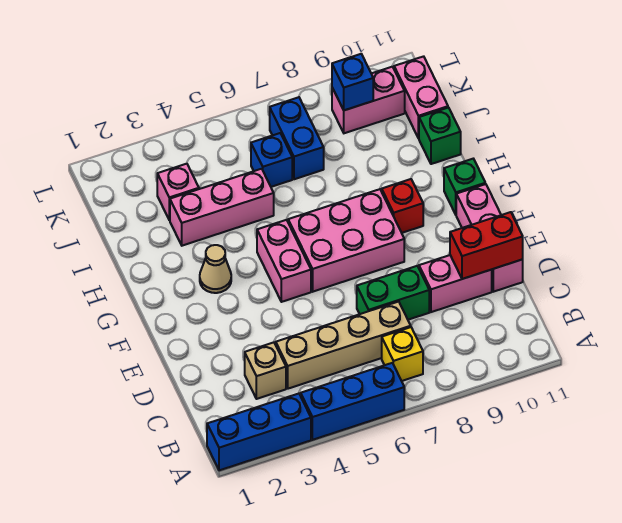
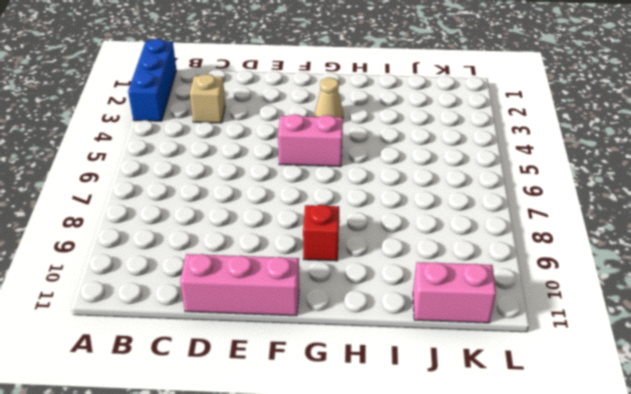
none -> blue 1x3 brick [301,363,404,440]
none -> yellow 1x1 brick [382,327,423,381]
none -> tan 1x4 brick [276,302,411,389]

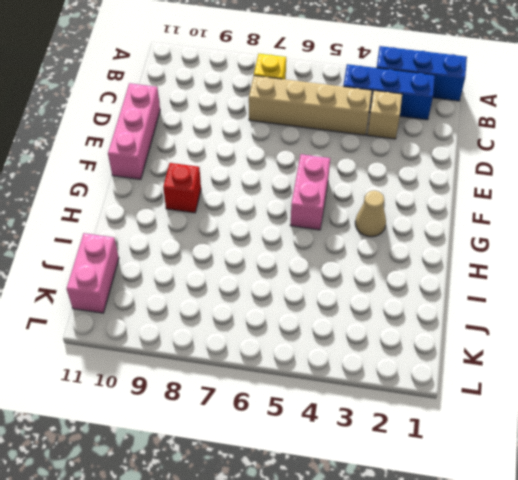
blue 1x3 brick [343,64,435,120] -> blue 1x3 brick moved to [301,363,404,440]
none -> green 1x2 brick [357,266,429,320]
none -> pink 1x2 brick [419,255,492,312]
none -> pink 2x3 brick [288,189,404,292]

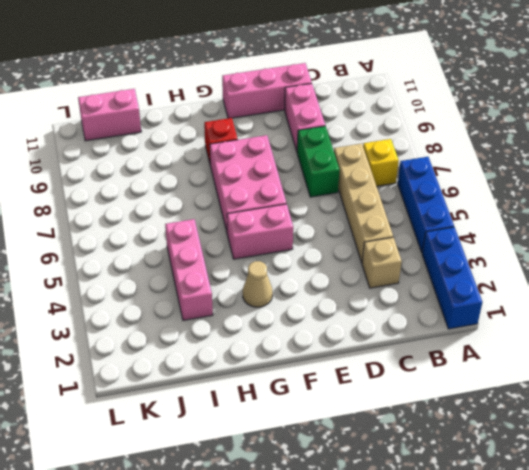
none -> green 1x1 brick [444,159,485,214]
none -> green 1x1 brick [419,108,461,164]
none -> pink 1x1 brick [157,164,199,220]

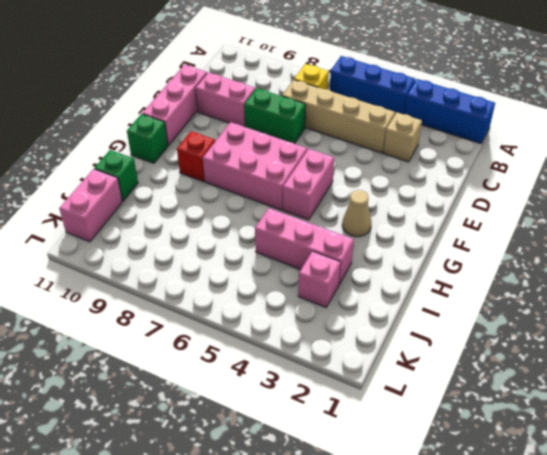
none -> blue 1x1 brick [251,133,292,187]
none -> blue 1x2 brick [270,97,324,179]
none -> pink 1x2 brick [332,67,405,133]

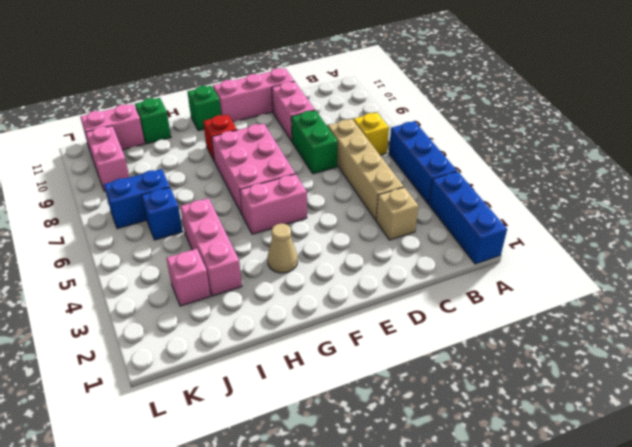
none -> red 1x2 brick [450,212,523,279]
none -> blue 1x1 brick [332,54,373,110]

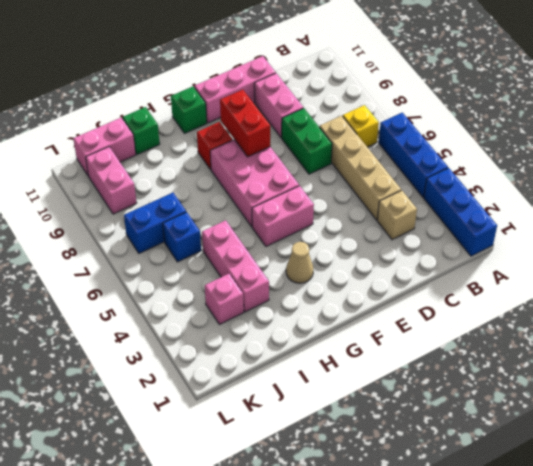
red 1x2 brick [220,90,270,157] -> red 1x2 brick moved to [450,212,523,279]
none -> blue 1x1 brick [332,54,373,110]

